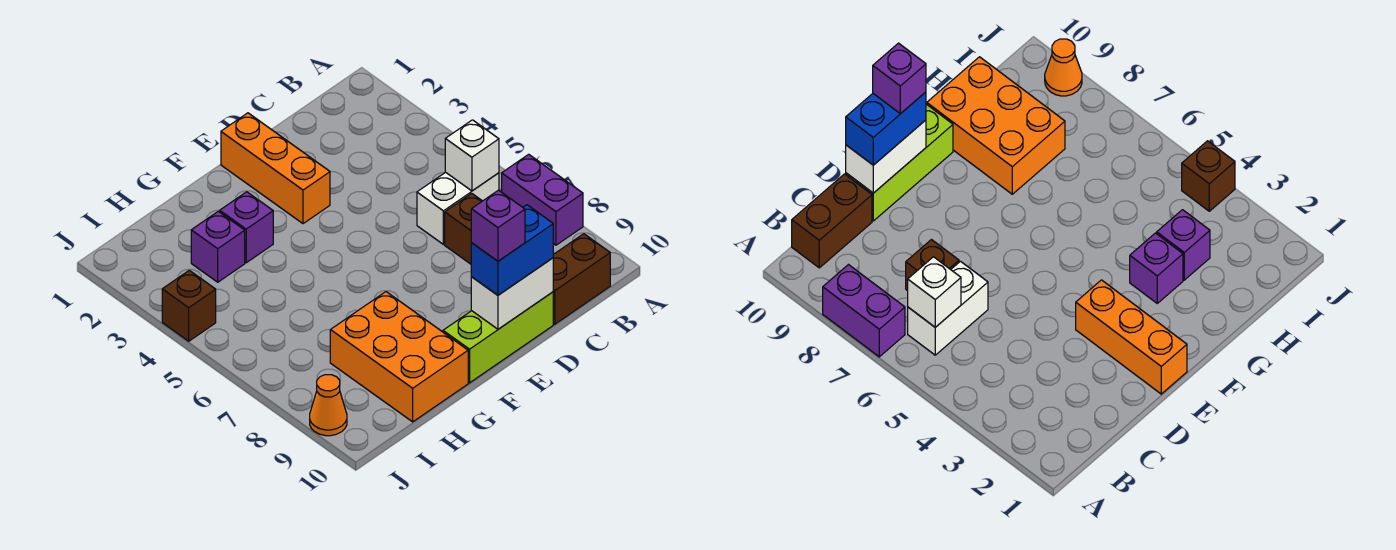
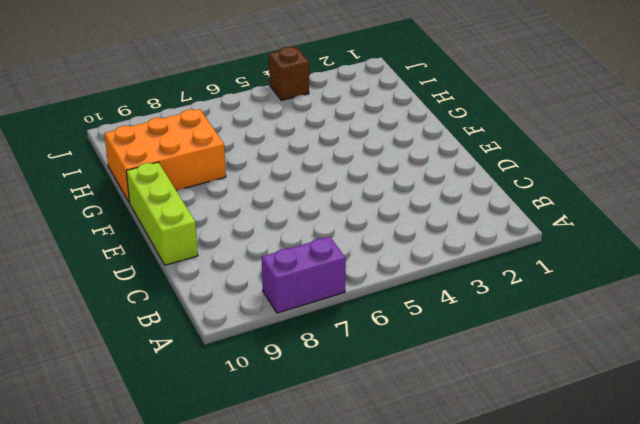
none -> white 1x2 brick [417,172,499,244]
none -> brown 1x2 brick [553,234,610,324]
none -> brown 1x1 brick [445,194,482,264]

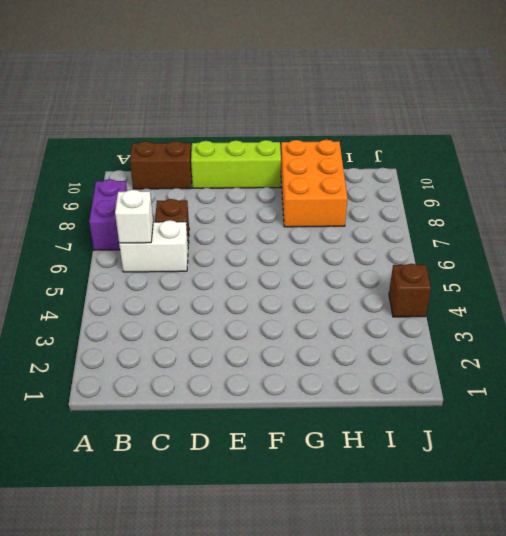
none -> orange 1x3 brick [221,113,330,224]
none -> purple 1x1 brick [220,192,273,263]
none -> purple 1x1 brick [191,211,245,282]

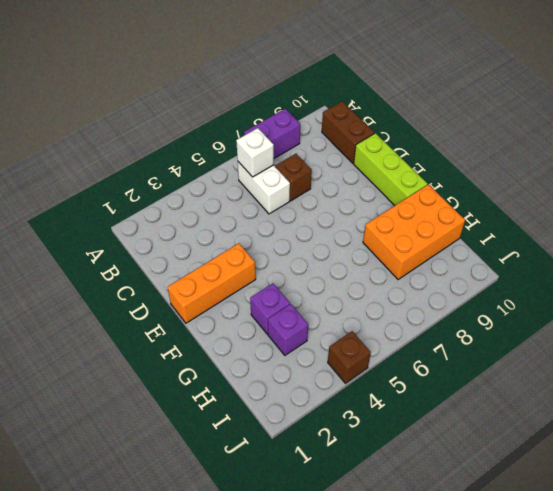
none -> orange 1x1 cone [310,375,347,436]
none -> white 1x2 brick [471,258,553,329]
none -> blue 1x2 brick [471,205,553,295]

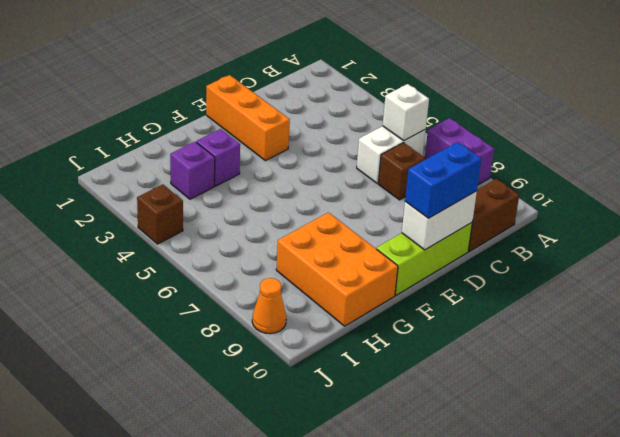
none -> purple 1x1 brick [471,190,525,261]

